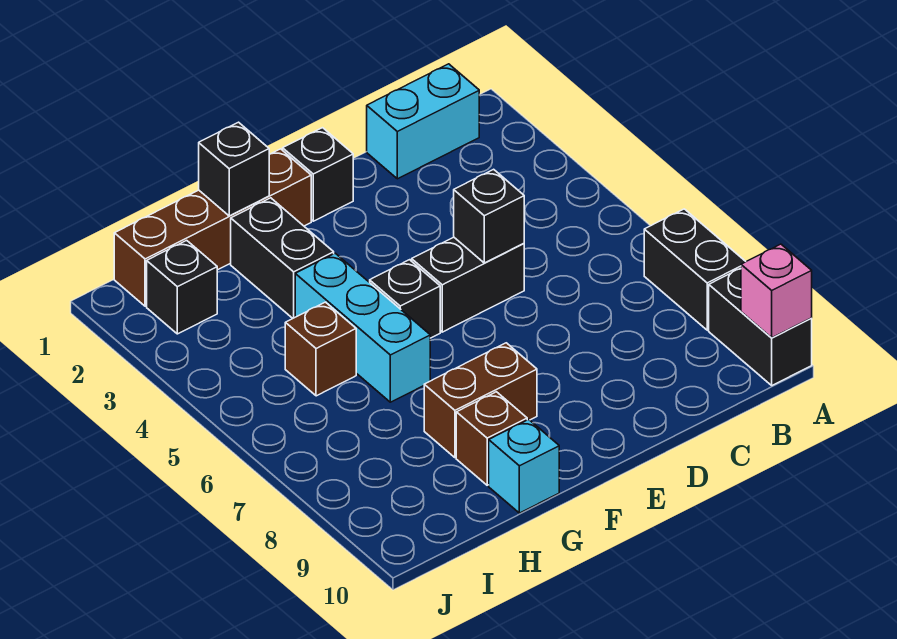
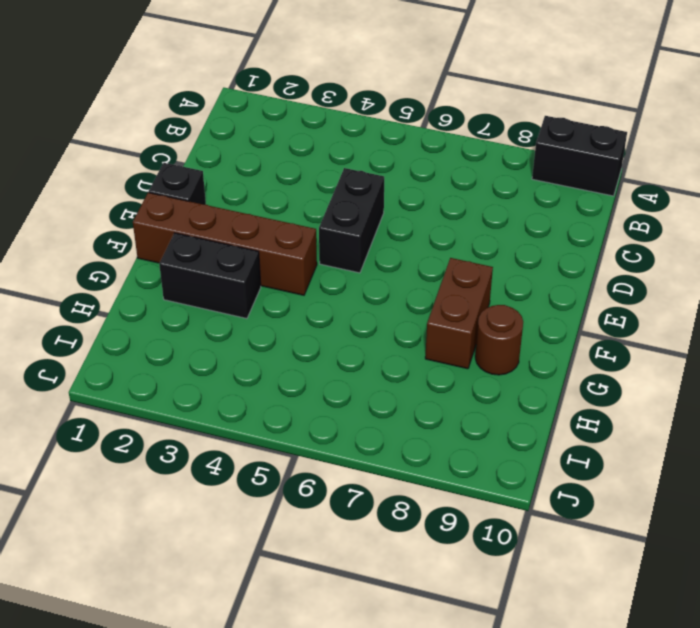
brown 1x4 brick [133,193,317,295] -> brown 1x4 brick turned to [114,149,311,306]
brown 1x1 round brick [475,305,523,375] -> brown 1x1 brick [456,392,527,485]
none -> black 1x2 brick [644,209,746,330]
none -> cyan 1x2 brick [367,64,479,179]
none -> black 1x1 brick [370,260,440,338]

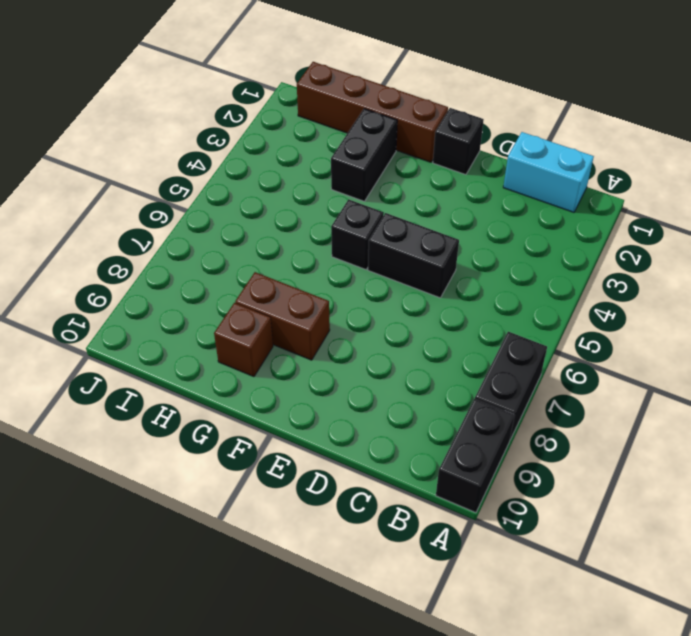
none -> cyan 1x3 brick [295,253,430,402]
none -> cyan 1x1 brick [489,419,559,513]
none -> brown 1x1 brick [285,302,356,396]

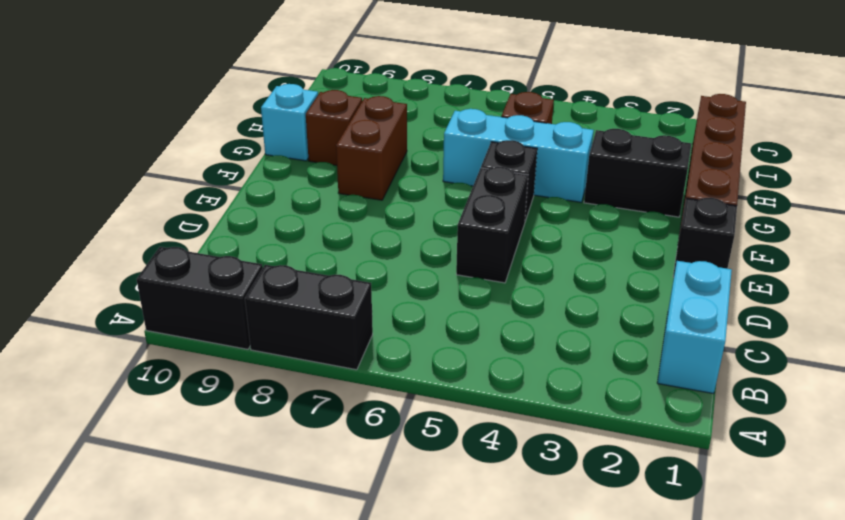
none -> black 1x1 brick [147,240,217,334]
none -> pink 1x1 brick [741,244,812,338]
none -> black 1x1 brick [454,169,524,263]

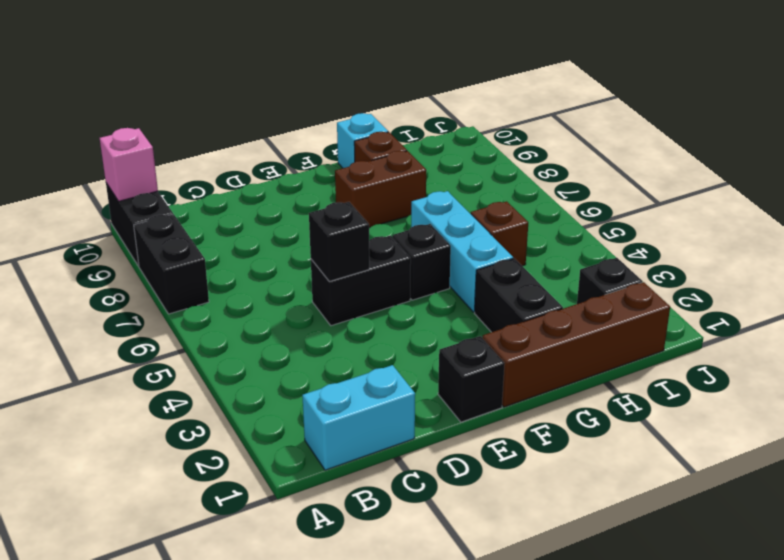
none -> black 1x1 brick [199,122,269,216]

